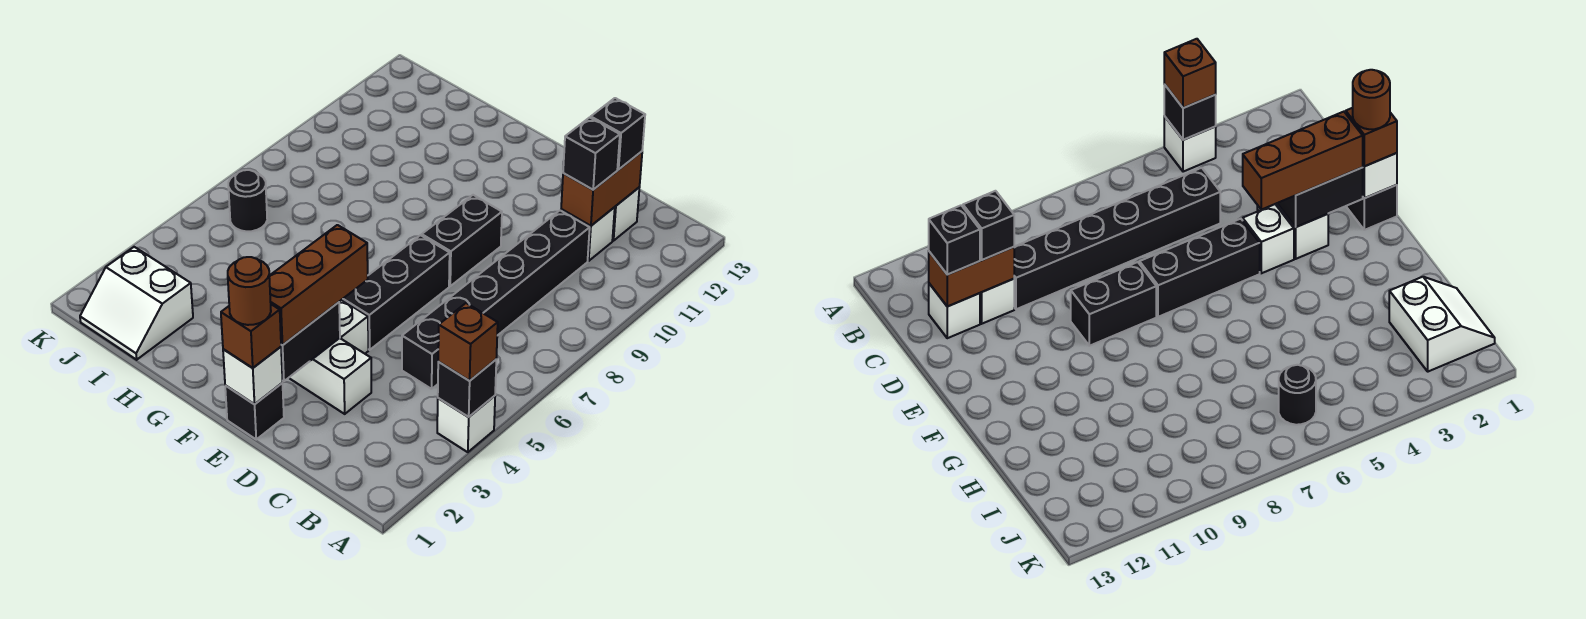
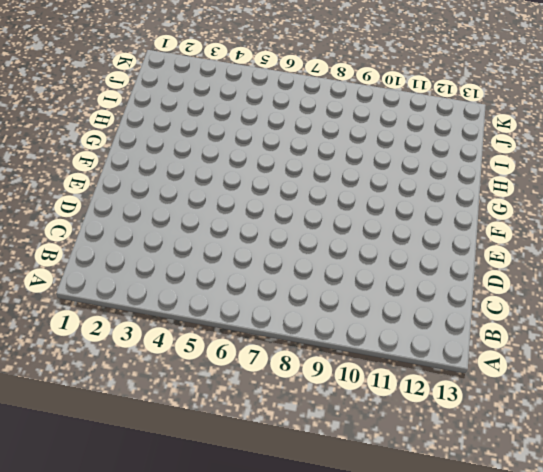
none -> white 1x1 brick [437,396,495,452]
none -> black 1x6 brick [402,211,590,389]
none -> white 1x1 brick [561,207,615,261]

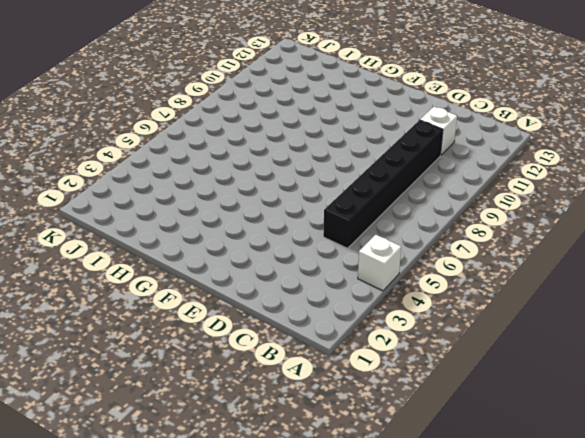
none -> white 1x1 brick [613,188,639,241]
none -> white 1x2 brick [289,338,371,414]
none -> black 1x1 brick [225,383,284,439]

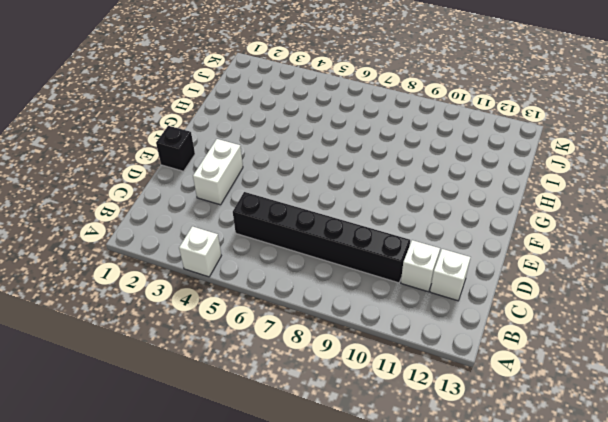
none -> white 1x1 brick [339,300,368,354]
none -> black 1x3 brick [342,235,450,350]
none -> black 1x2 brick [422,195,502,286]

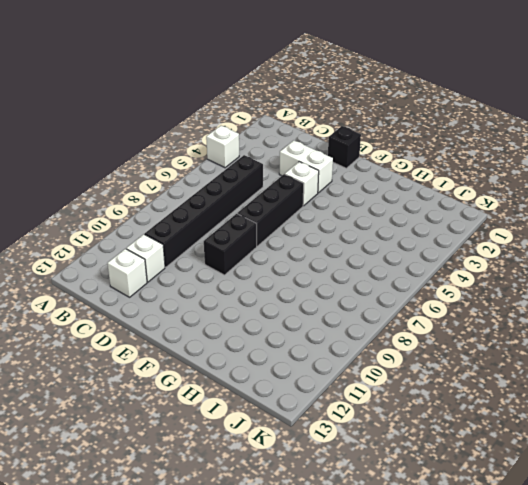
none -> white 2x2 slope [80,247,193,360]
none -> black 1x1 round brick [228,170,267,231]
none -> black 1x1 brick [438,360,496,417]

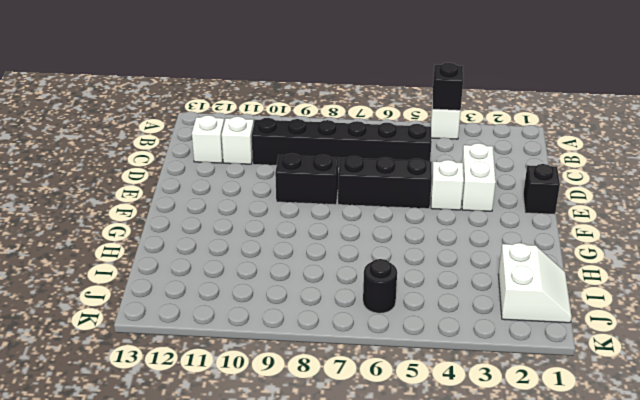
none -> brown 1x2 brick [561,151,642,226]
none -> white 1x1 brick [223,347,283,404]
none -> black 1x2 brick [281,302,340,381]

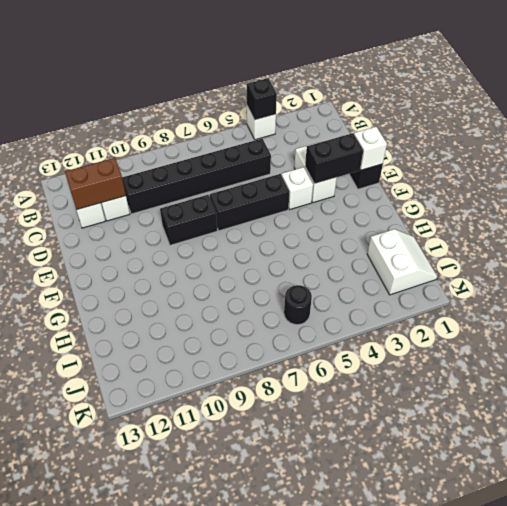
none -> brown 1x1 brick [438,303,498,381]
none -> black 1x1 brick [563,118,620,190]
none -> black 1x1 brick [591,98,645,169]

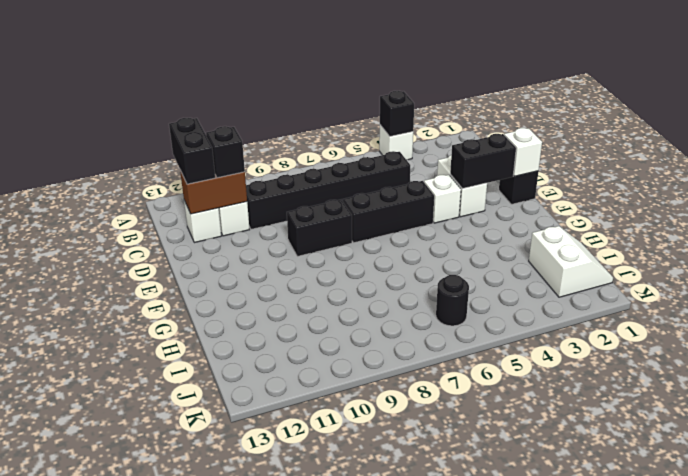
black 1x2 brick [169,118,215,184] -> black 1x1 brick [591,98,645,169]
none -> brown 1x1 brick [438,303,498,381]
none -> brown 1x1 brick [221,304,281,368]
none -> brown 1x3 brick [269,225,368,345]

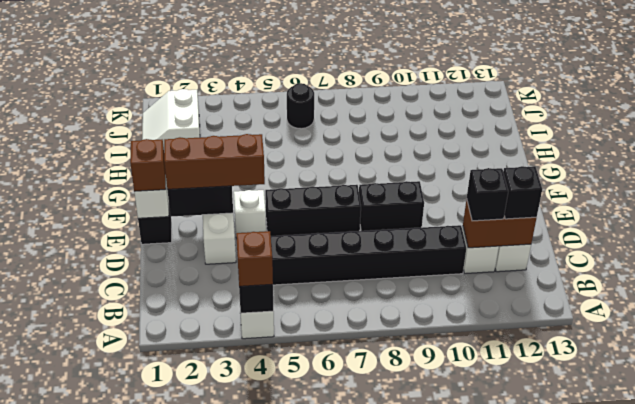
none -> brown 1x1 round brick [228,257,271,325]

